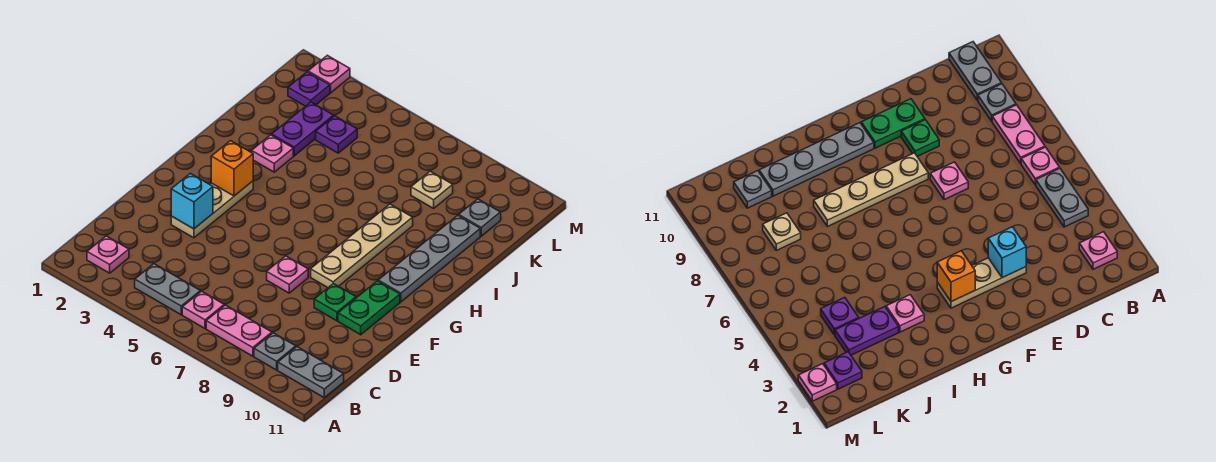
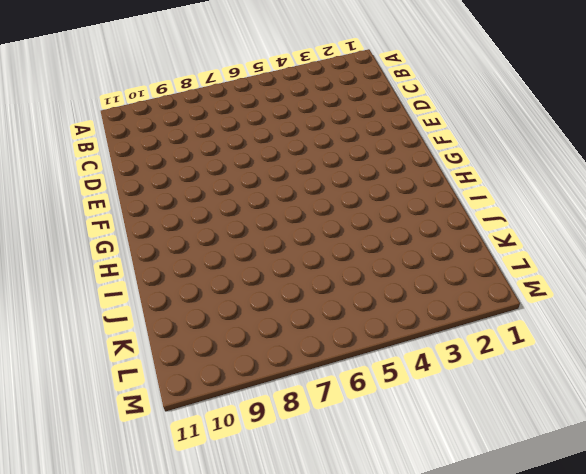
none -> pink 1x1 plate [87,236,129,273]
none -> grey 1x2 plate [135,264,200,315]
none -> pink 1x1 plate [182,291,224,328]

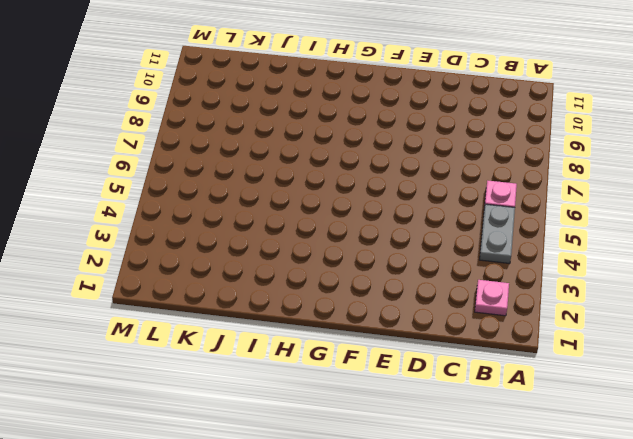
none -> pink 1x2 plate [206,305,272,356]
none -> grey 1x1 plate [254,333,296,370]
none -> grey 1x2 plate [278,347,344,398]

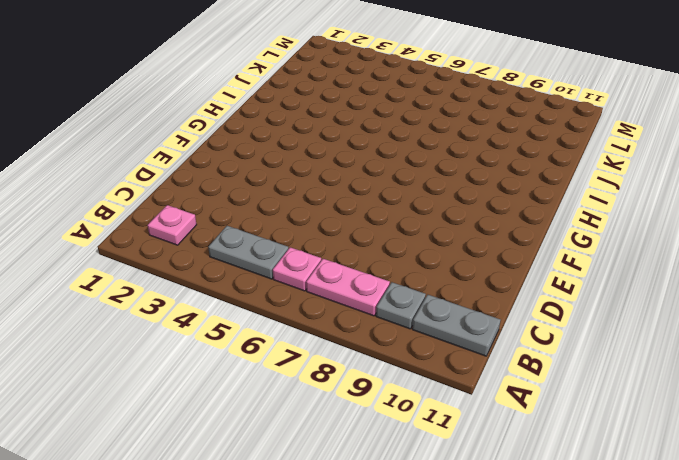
none -> tan 1x3 plate [171,181,253,238]
none -> pink 1x1 plate [267,256,308,293]
none -> green 1x1 plate [314,284,356,321]

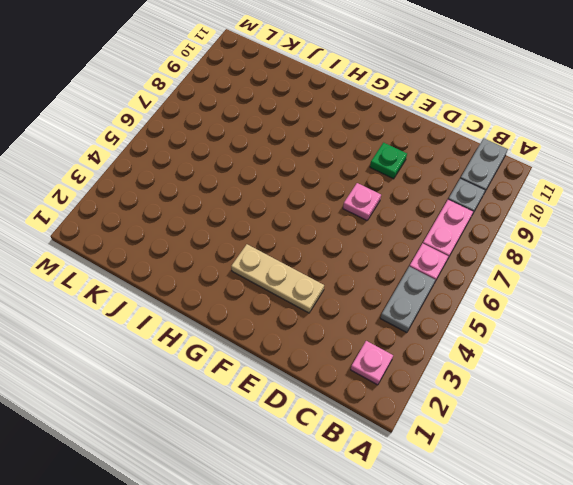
none -> green 1x2 plate [338,281,400,335]
none -> tan 1x4 plate [311,204,413,287]
none -> grey 1x4 plate [378,215,480,302]

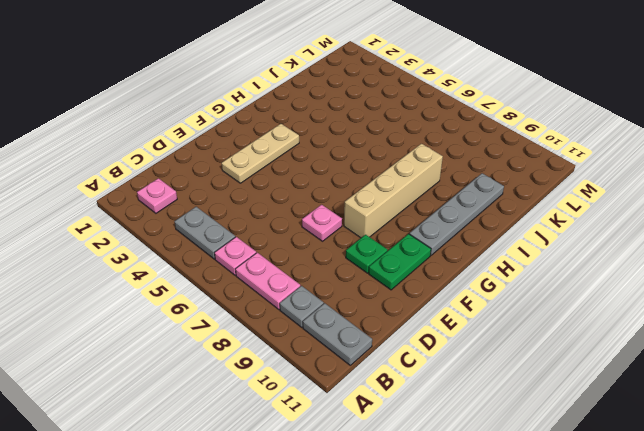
tan 1x4 brick [344,144,443,238] -> tan 1x4 plate [311,204,413,287]
none -> pink 1x1 plate [252,135,293,172]
none -> purple 1x2 plate [272,102,334,156]
none -> purple 1x1 plate [316,116,357,153]

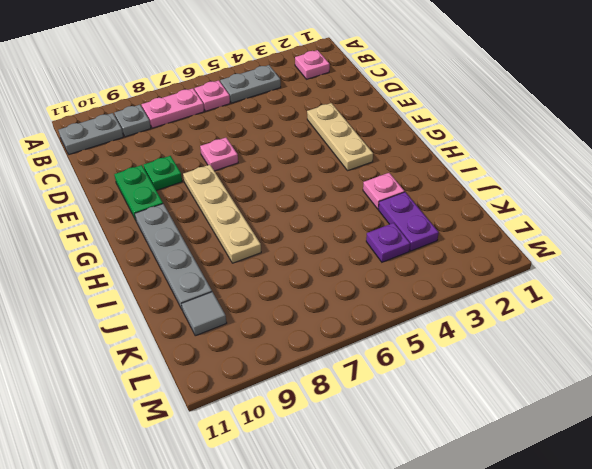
grey 1x1 tile [182,292,227,336] -> grey 1x1 plate [459,199,501,236]
none -> tan 1x1 plate [411,171,453,208]
none -> purple 1x1 plate [288,72,330,106]
none -> pink 1x1 plate [308,55,350,93]

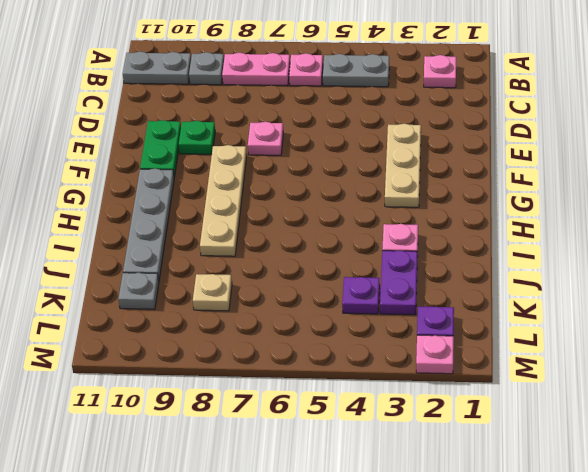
none -> cyan 1x1 brick [171,173,213,229]
none -> orange 1x1 brick [211,141,253,196]

